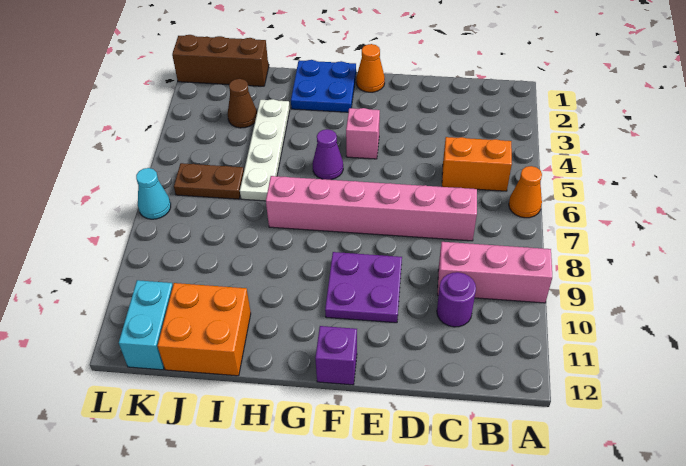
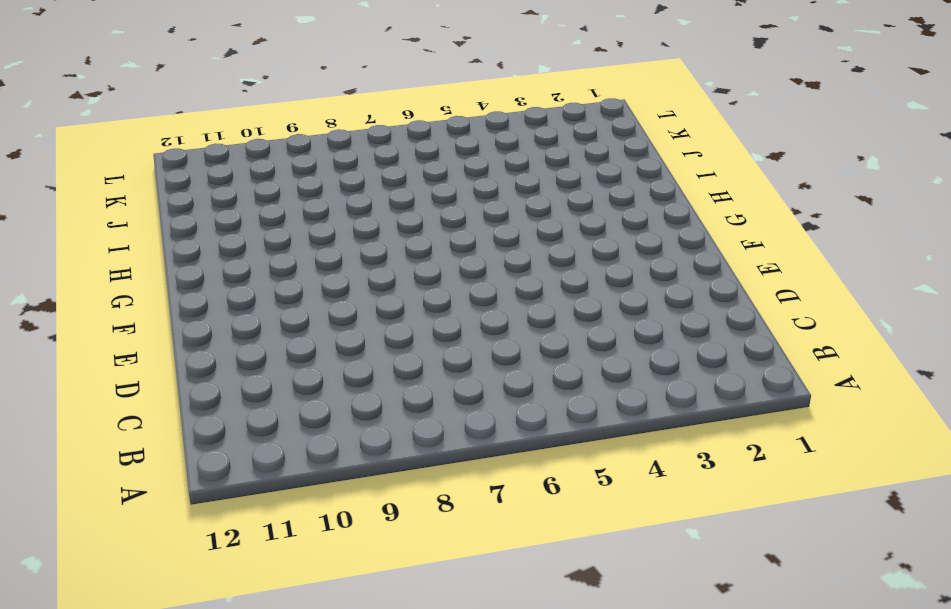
none -> orange 1x1 cone [509,166,542,218]
none -> pink 1x3 brick [437,242,552,303]
none -> orange 1x2 brick [442,137,512,191]

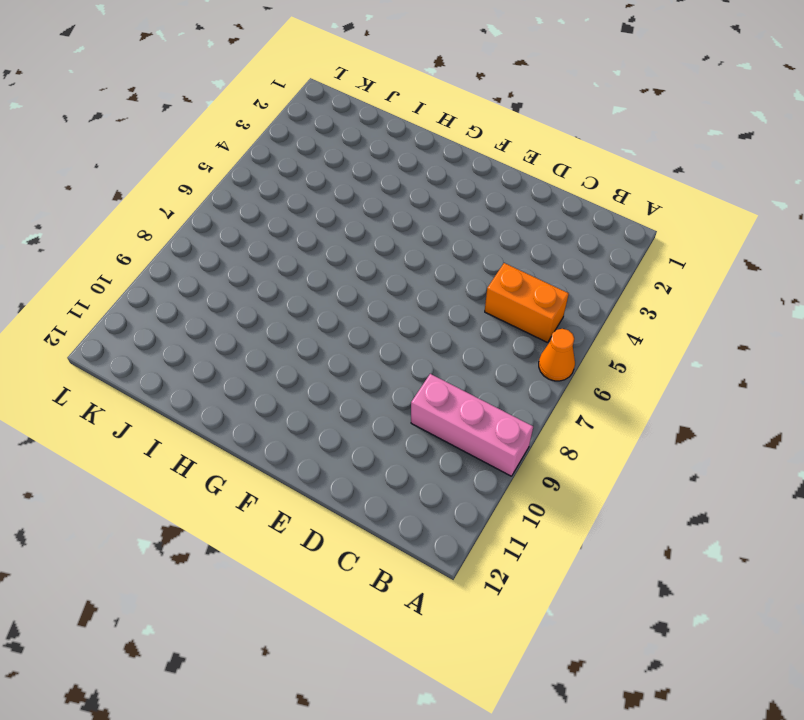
none -> pink 1x6 brick [266,176,477,241]
none -> purple 1x1 round brick [437,272,476,327]
none -> purple 2x2 plate [325,252,402,323]

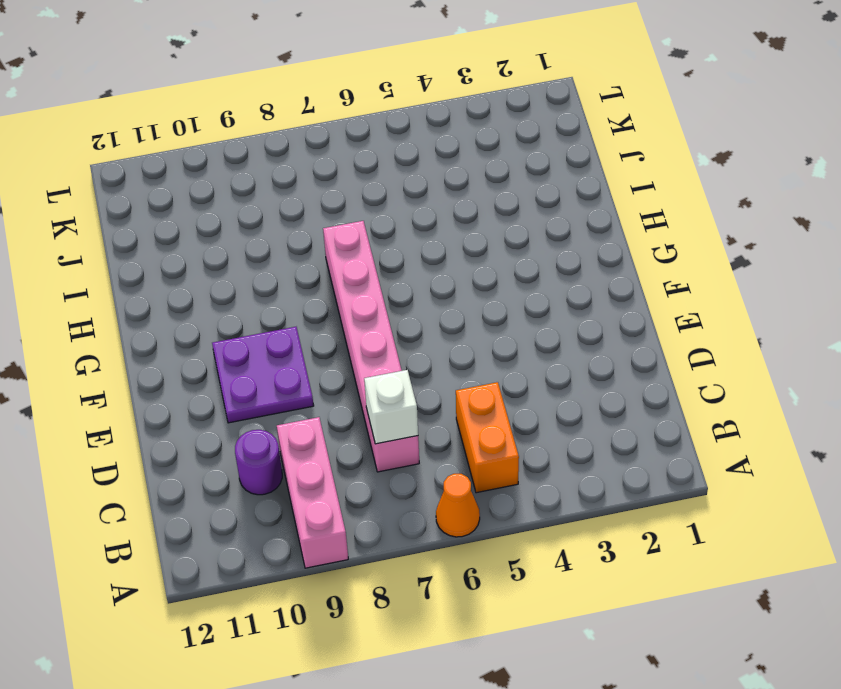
white 1x1 brick [364,370,418,444] -> none
none -> orange 1x1 cone [356,44,385,92]
none -> pink 1x1 brick [346,108,380,159]
none -> purple 1x1 brick [315,326,357,385]

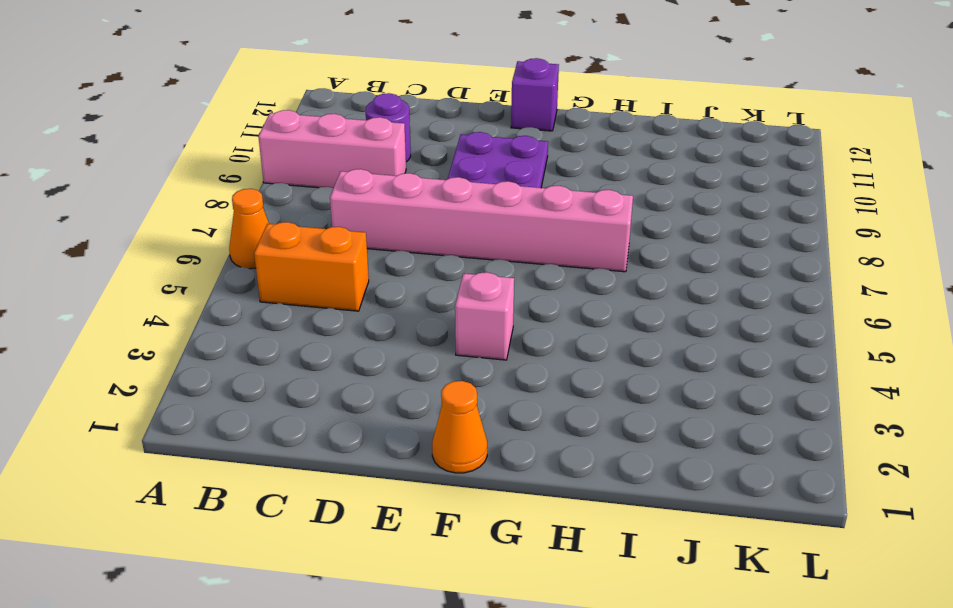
none -> blue 2x2 plate [291,60,356,112]
none -> purple 1x1 cone [312,129,343,180]
none -> white 1x4 plate [240,99,290,201]

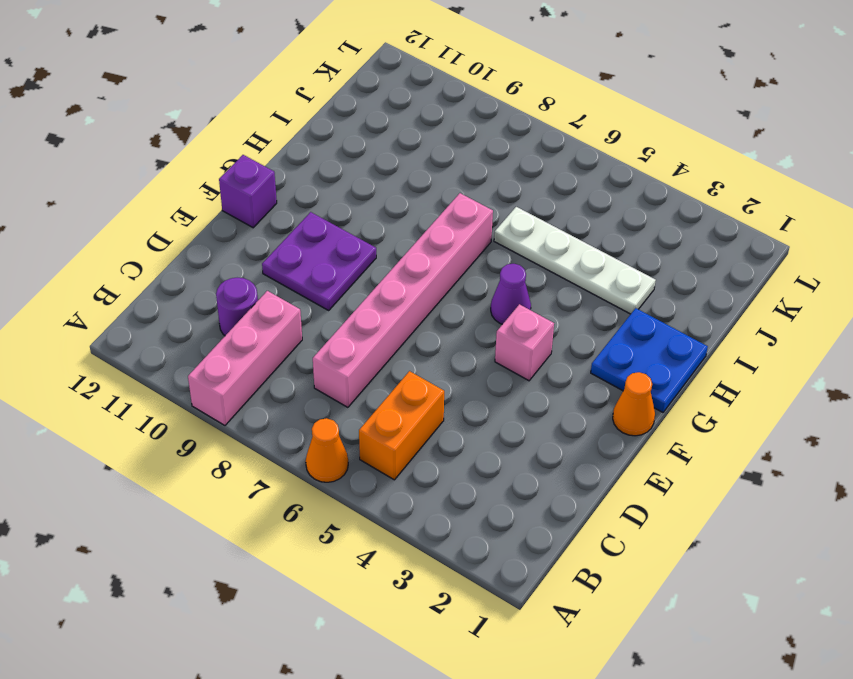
none -> orange 2x2 brick [158,283,251,376]
none -> brown 1x3 brick [172,35,269,86]
none -> brown 1x1 cone [228,79,257,128]

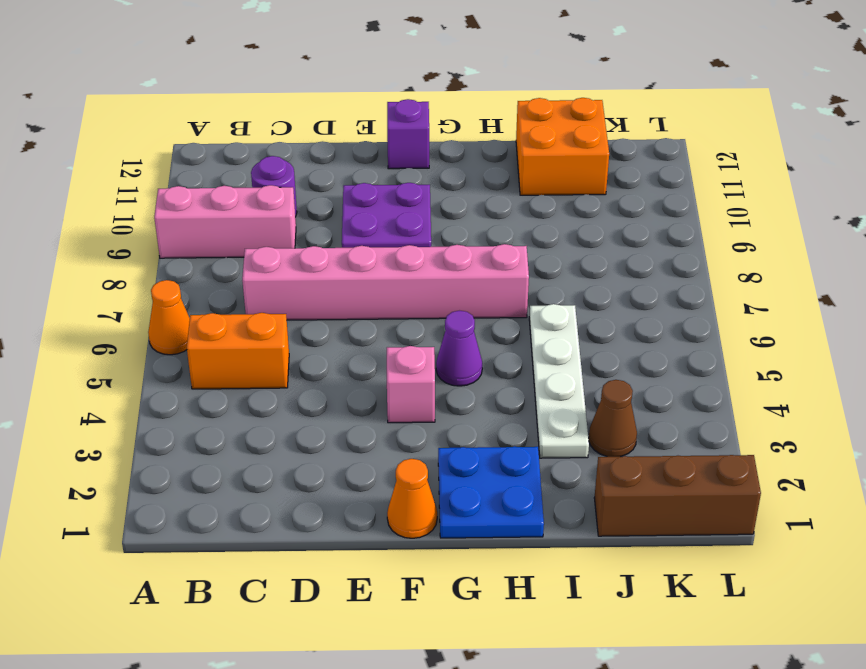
none -> brown 1x2 plate [174,163,244,199]
none -> cyan 1x2 brick [119,280,173,370]
none -> cyan 1x1 cone [136,168,171,219]

